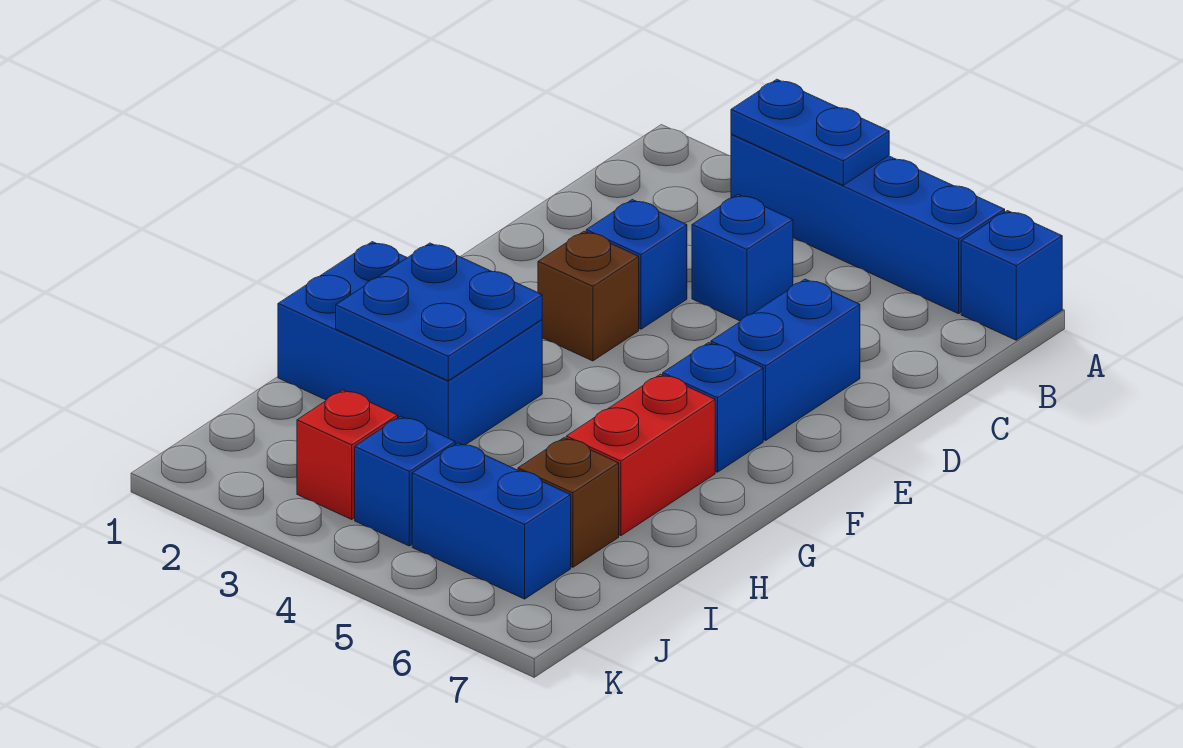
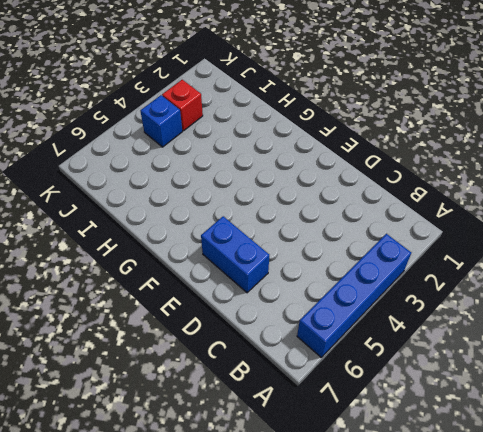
none -> blue 1x1 brick [961,211,1062,340]
none -> blue 1x1 brick [692,194,793,321]
none -> blue 1x1 brick [586,200,687,329]

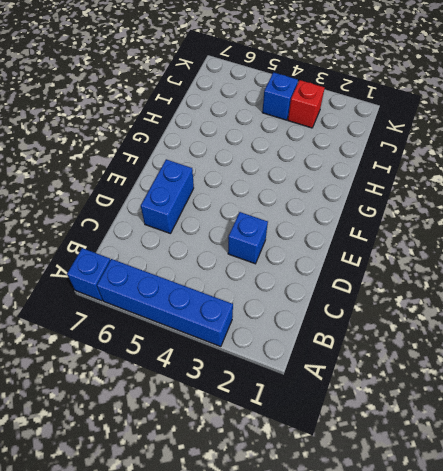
none -> blue 1x1 brick [692,194,793,321]
none -> brown 1x1 brick [538,231,639,361]
none -> blue 1x1 brick [663,343,763,472]

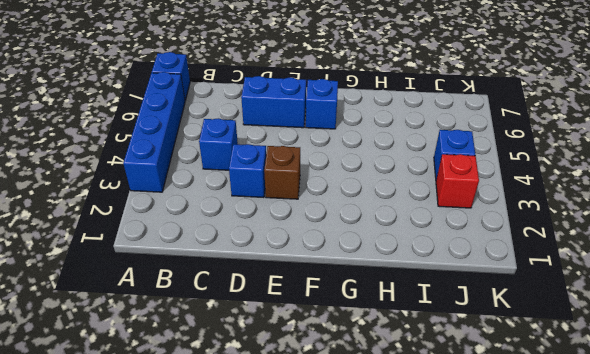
none -> blue 2x3 brick [278,242,542,445]
none -> red 1x2 brick [566,374,715,536]
none -> brown 1x1 brick [518,438,619,567]

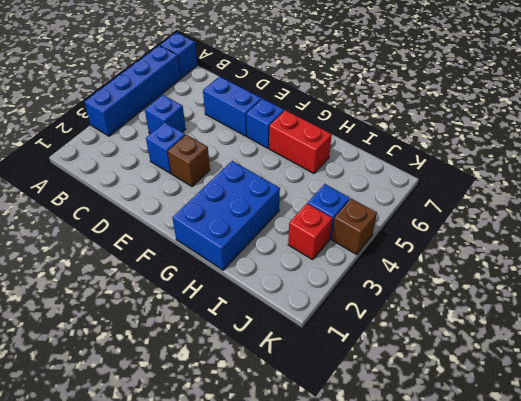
brown 1x1 brick [332,198,377,255] -> brown 1x1 brick moved to [518,438,619,567]
none -> blue 1x2 brick [412,443,571,599]
none -> blue 1x2 plate [731,79,889,185]
none -> blue 2x2 plate [336,243,542,381]

